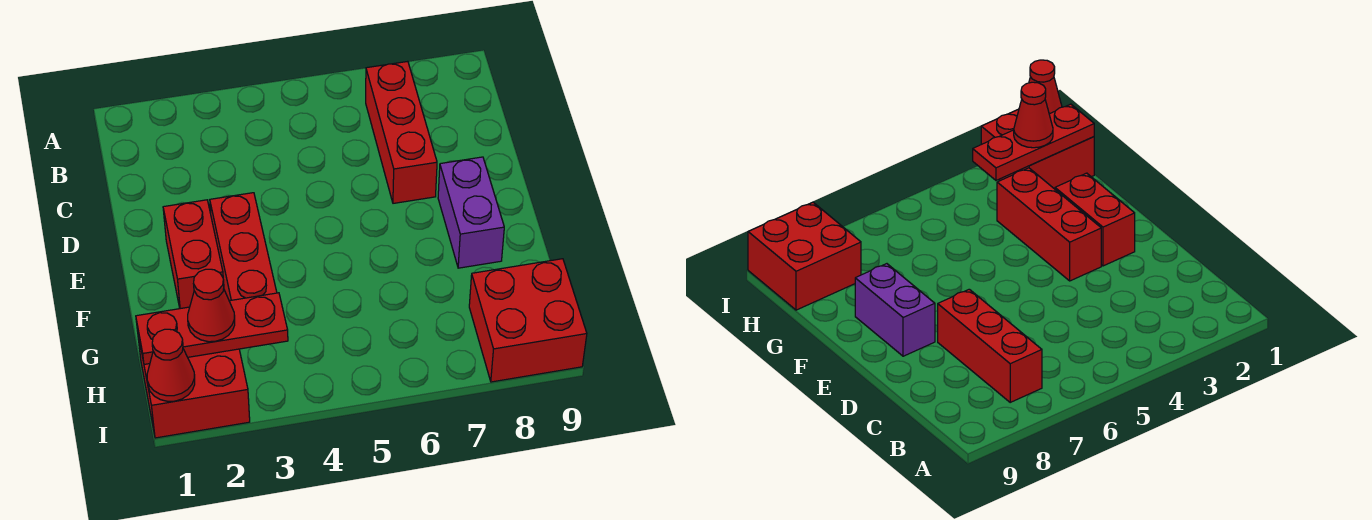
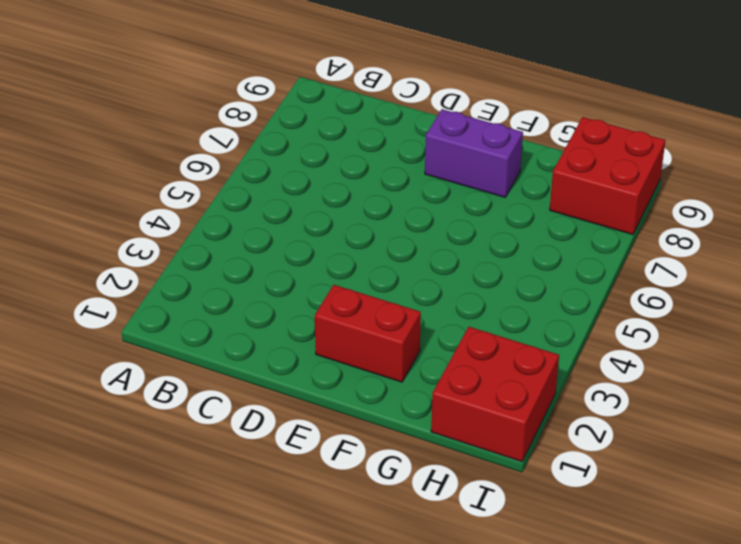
none -> red 1x3 brick [366,61,437,203]
none -> red 1x3 brick [210,193,277,301]

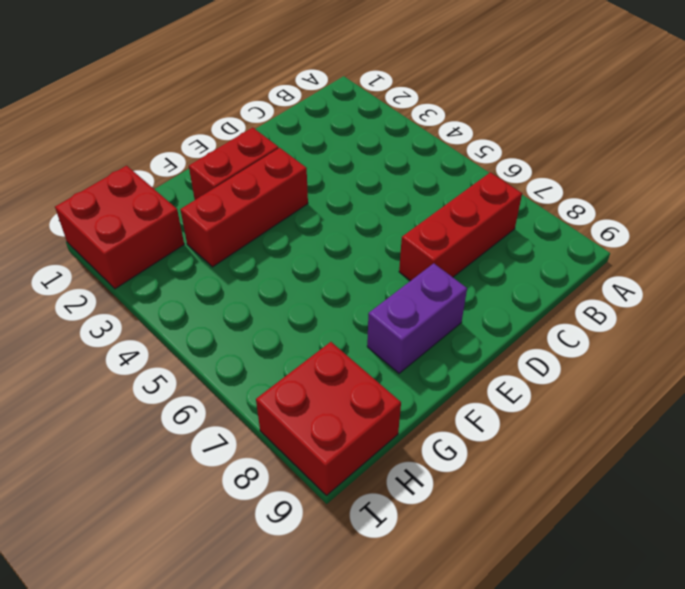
none -> red 1x3 plate [136,293,288,364]
none -> red 1x1 cone [147,329,195,401]

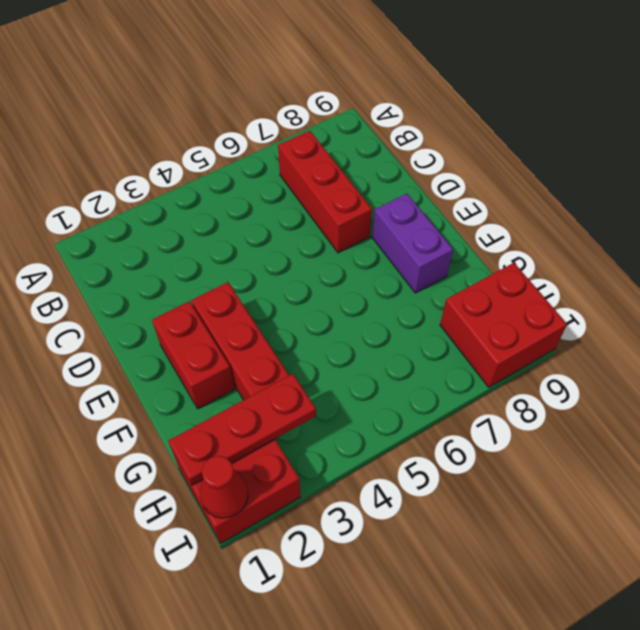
none -> red 1x1 cone [188,269,235,342]

